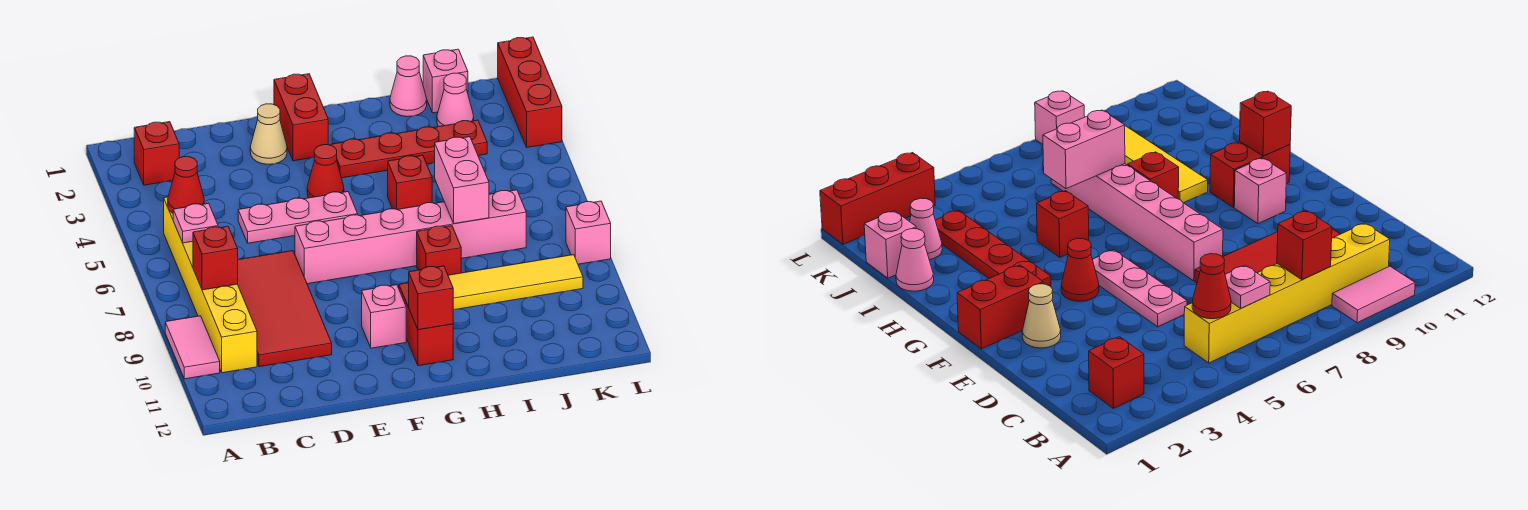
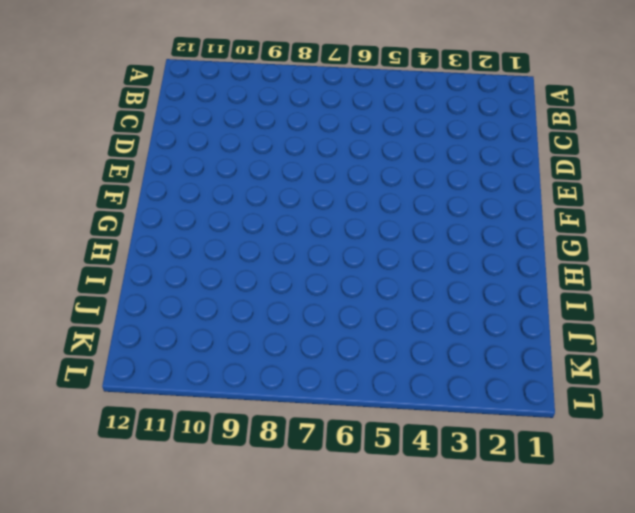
none -> pink 1x2 tile [165,316,220,379]
none -> red 1x1 brick [134,122,179,185]
none -> yellow 1x6 brick [164,197,257,373]

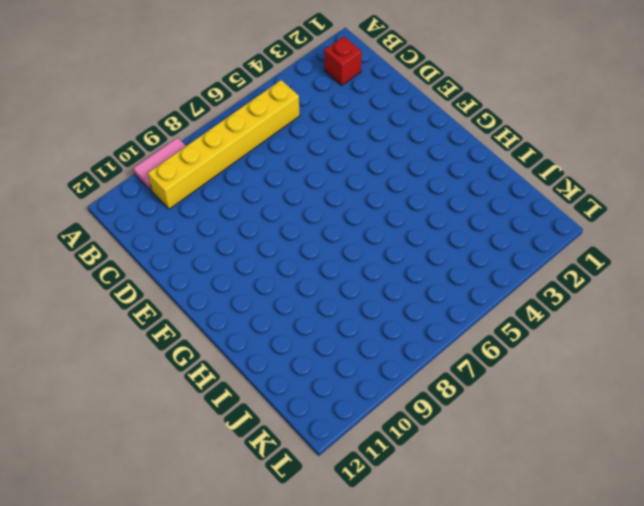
none -> red 2x4 tile [238,251,332,367]
none -> pink 1x3 plate [238,192,358,243]
none -> tan 1x1 cone [250,104,287,164]

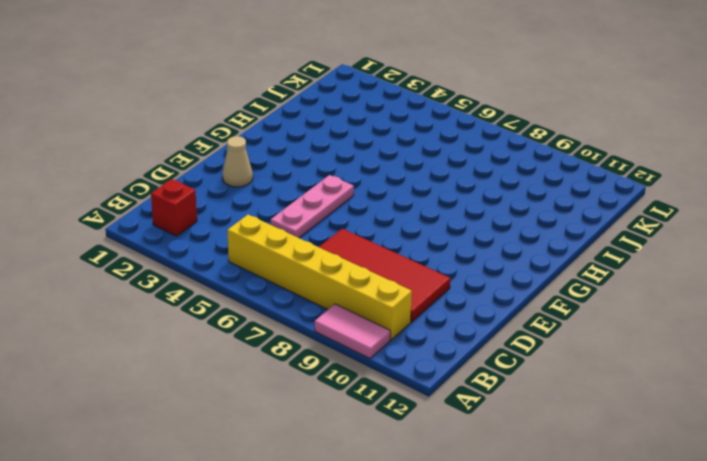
none -> pink 1x6 brick [295,190,526,284]
none -> red 1x2 brick [274,74,328,161]
none -> red 1x1 cone [307,145,344,198]

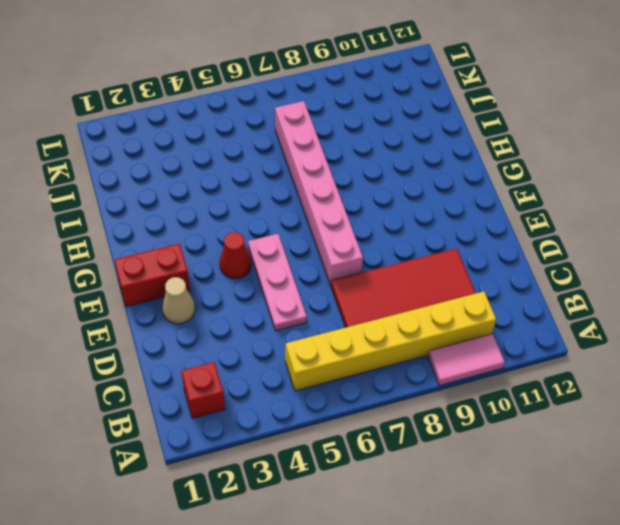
none -> pink 1x1 brick [362,285,406,348]
none -> red 1x4 plate [331,120,487,178]
none -> red 1x2 brick [399,283,453,366]

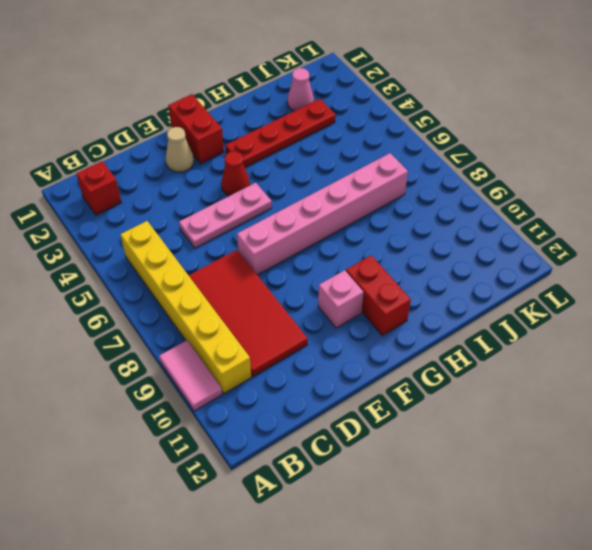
none -> red 1x1 brick [388,155,432,210]
none -> red 1x1 brick [417,226,461,275]
none -> yellow 1x4 tile [448,255,583,310]

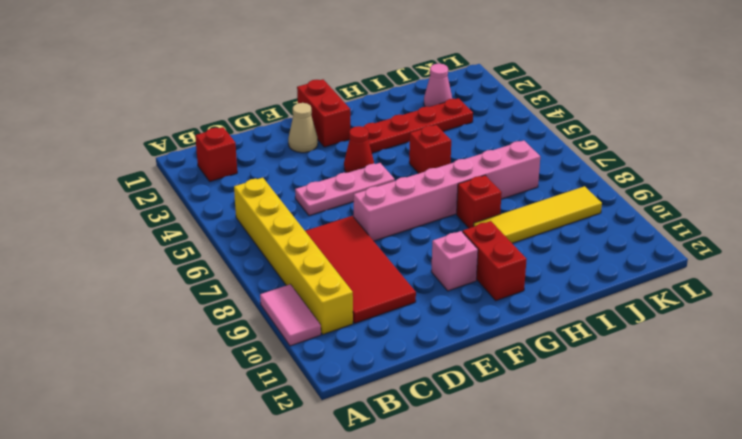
none -> pink 1x1 cone [390,56,427,117]
none -> pink 1x1 brick [423,49,468,113]
none -> red 1x3 brick [498,37,562,147]

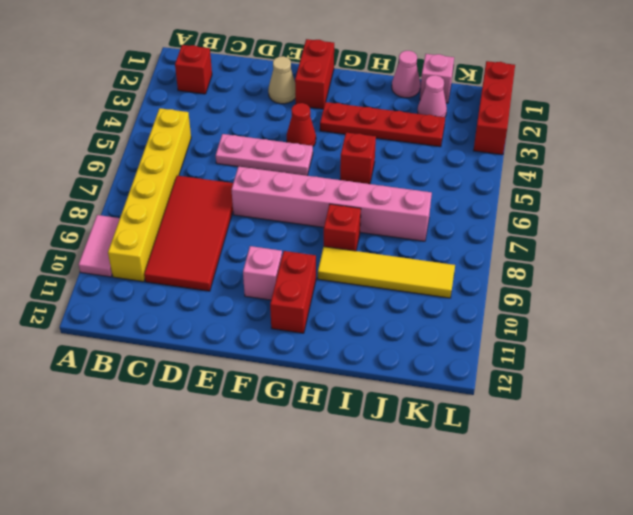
none -> pink 1x1 brick [566,201,611,264]
none -> red 1x1 cone [168,157,204,213]
none -> pink 1x1 plate [173,203,218,243]

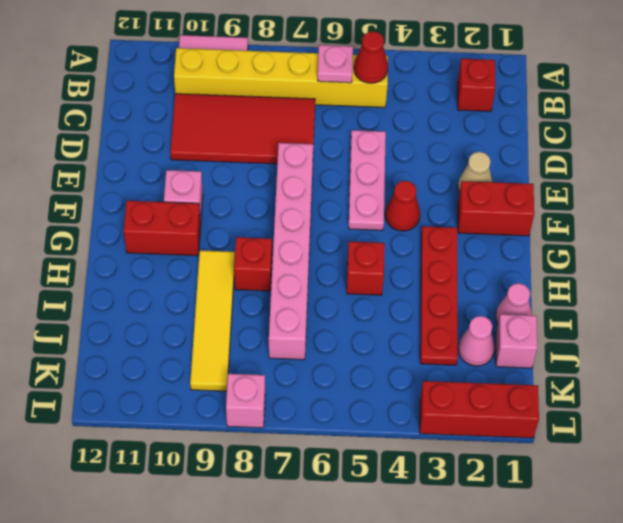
none -> red 1x1 brick [193,226,238,290]
none -> red 1x1 brick [409,266,453,330]
none -> pink 1x2 brick [435,137,489,224]

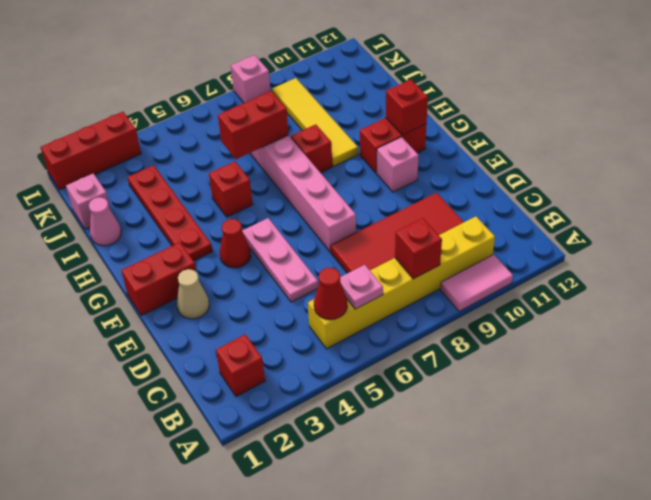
red 1x2 brick [218,91,289,159] -> pink 1x2 brick [435,137,489,224]
none -> pink 1x1 cone [437,73,474,127]

